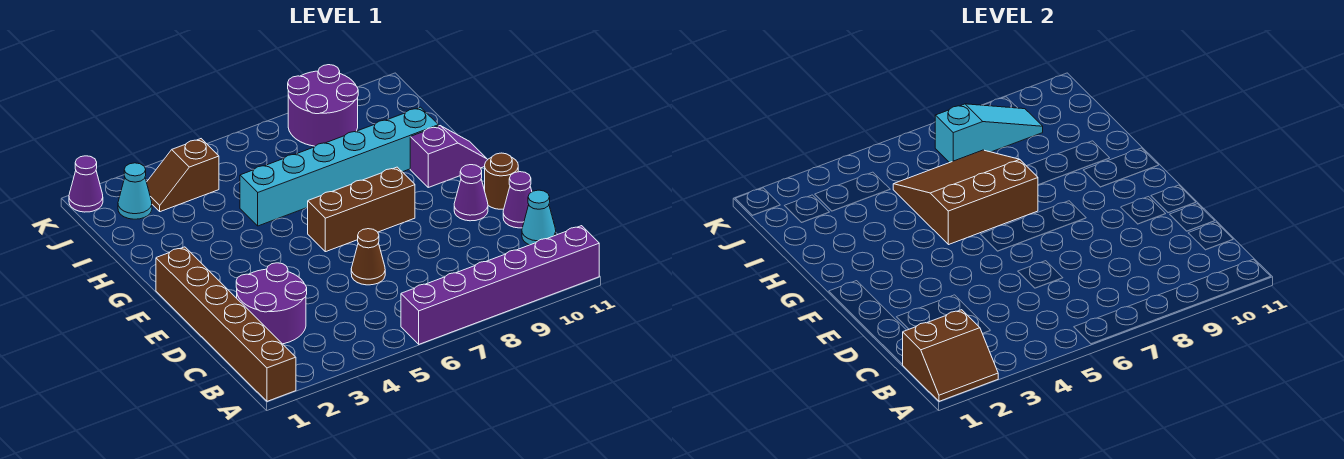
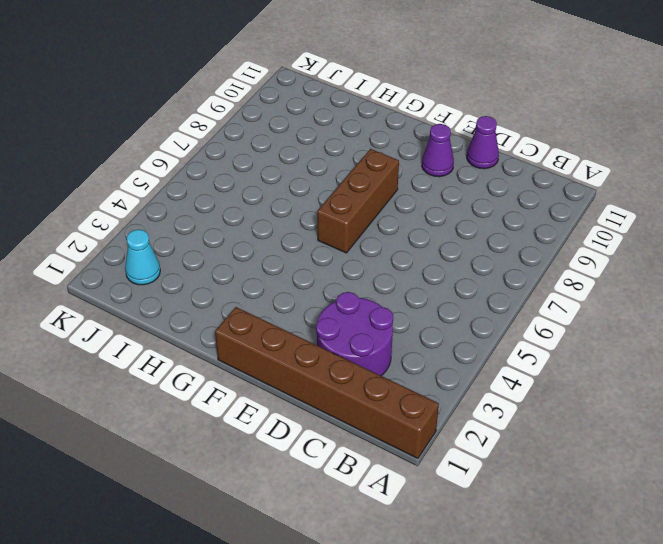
none -> purple 1x6 brick [401,226,599,344]
none -> cyan 1x1 cone [522,190,556,245]
none -> brown 1x1 cone [351,229,385,285]

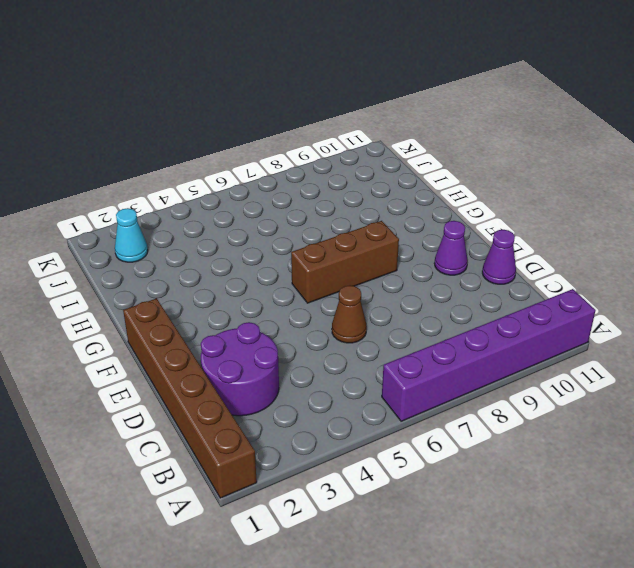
none -> cyan 1x1 cone [522,190,556,245]
none -> brown 1x1 round brick [485,153,518,209]
none -> purple 1x2 slope [410,126,488,187]

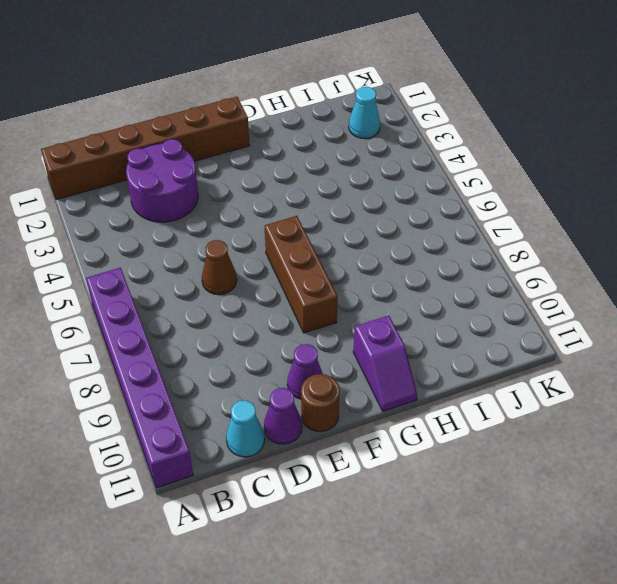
none -> cyan 1x6 brick [240,107,438,226]
none -> brown 1x2 slope [147,139,219,212]
none -> purple 2x2 round brick [288,65,358,146]

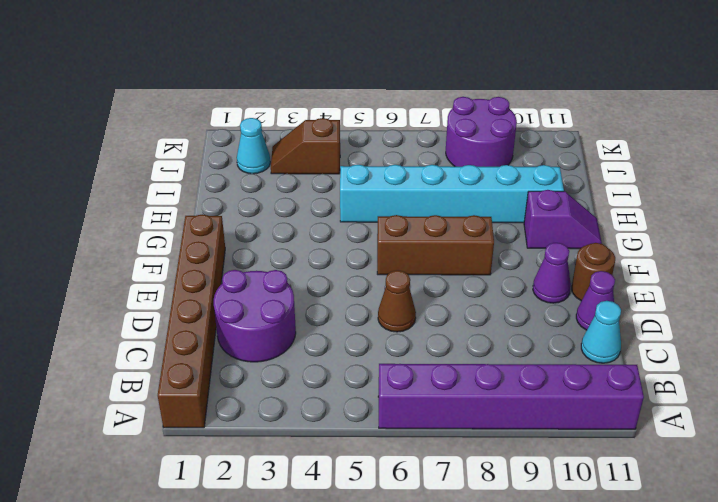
none -> purple 1x1 cone [69,156,103,212]
none -> brown 2x2 slope [902,310,998,401]
none -> brown 3x3 slope [893,150,1038,245]

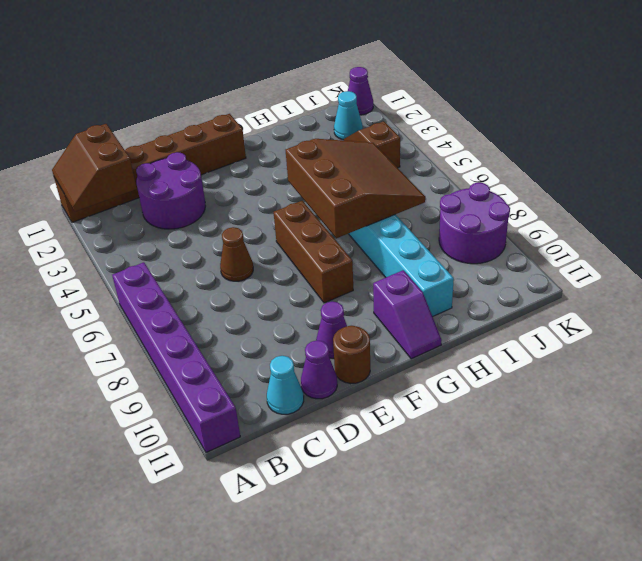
none -> cyan 1x3 slope [935,104,1043,163]

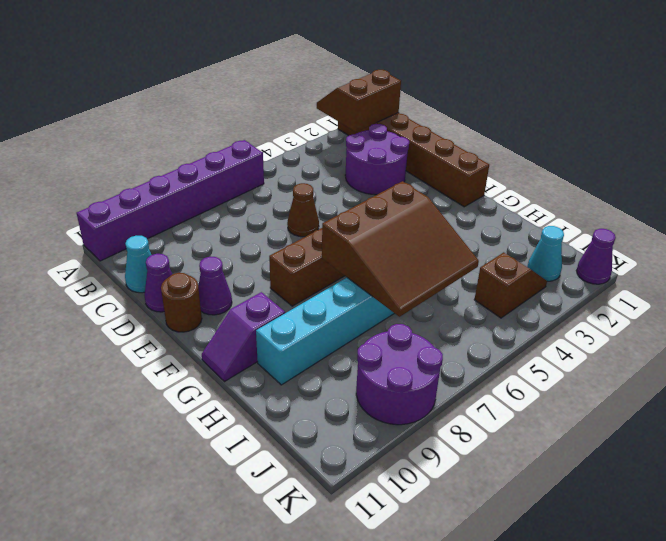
none -> cyan 1x3 slope [935,104,1043,163]

